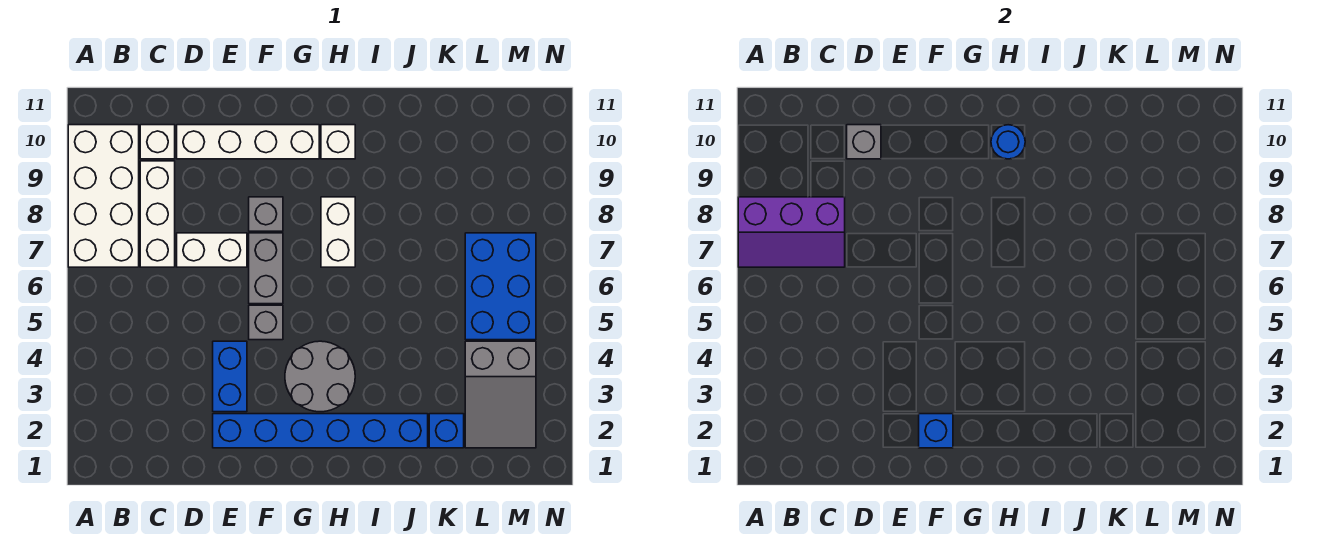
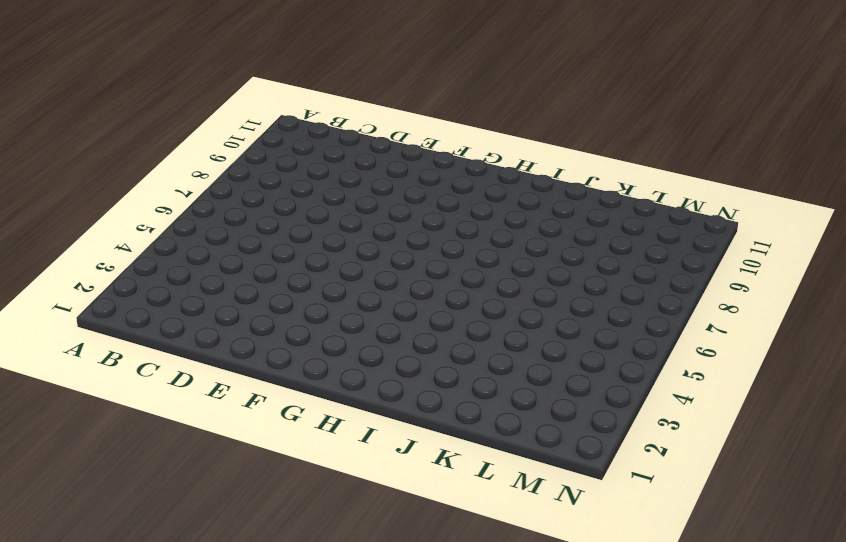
none -> white 2x4 brick [68,125,139,267]
none -> white 1x3 brick [140,161,175,267]
none -> white 1x1 brick [140,125,175,159]

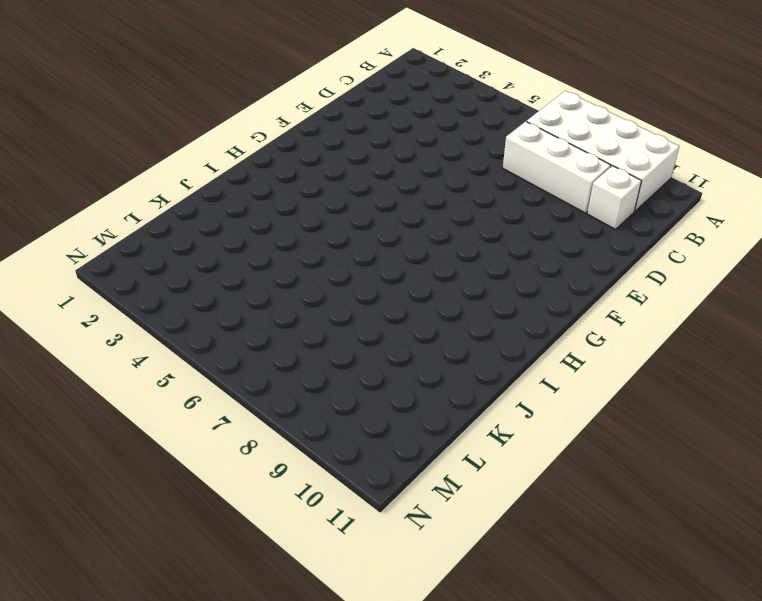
none -> white 1x2 brick [177,233,247,267]
none -> white 1x4 brick [177,125,319,159]
none -> blue 1x6 brick [213,414,428,448]

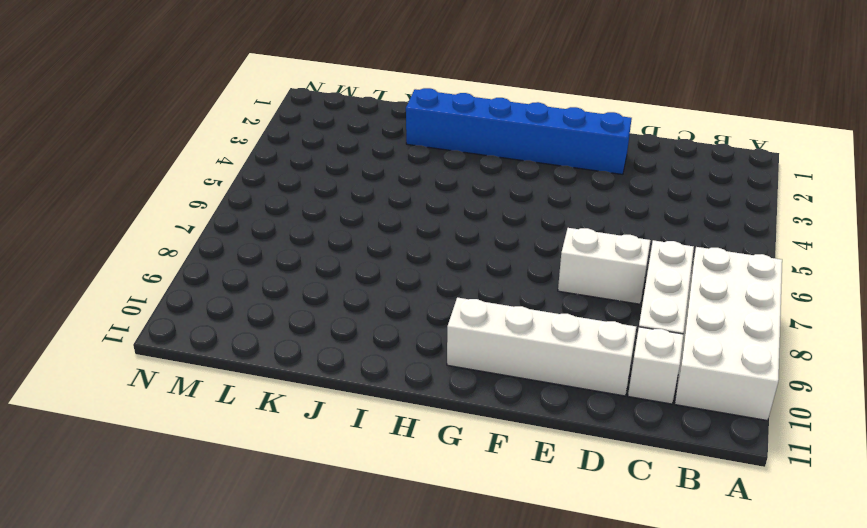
none -> blue 1x2 brick [213,341,247,412]
none -> grey 1x1 brick [249,305,283,340]
none -> grey 1x2 brick [249,233,283,304]

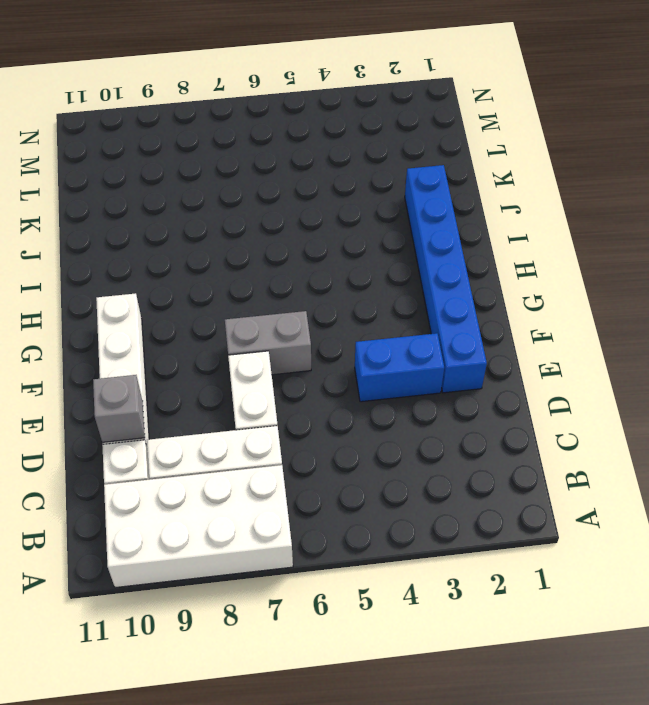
none -> grey 1x1 brick [249,305,283,340]
none -> grey 1x1 brick [249,197,283,231]
none -> grey 2x2 round brick [285,341,355,412]

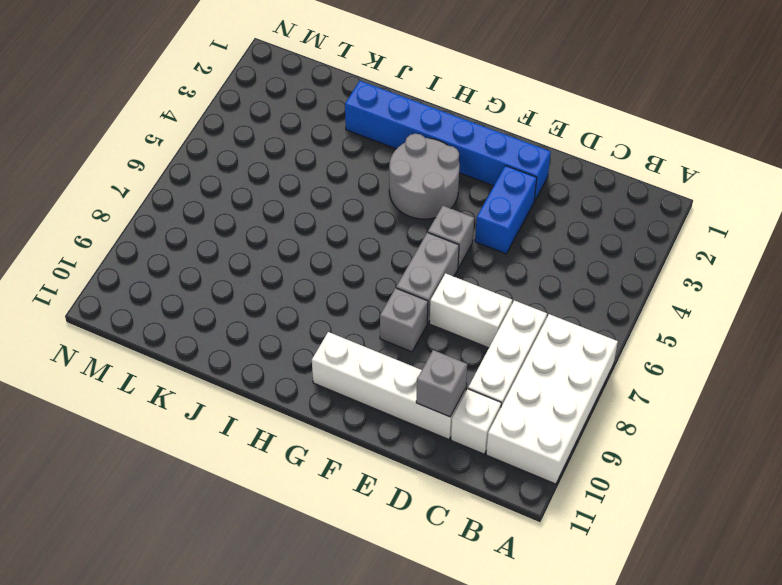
none -> white 1x2 brick [321,197,355,267]
none -> white 1x1 brick [321,125,355,159]
none -> blue 1x1 brick [429,414,464,448]

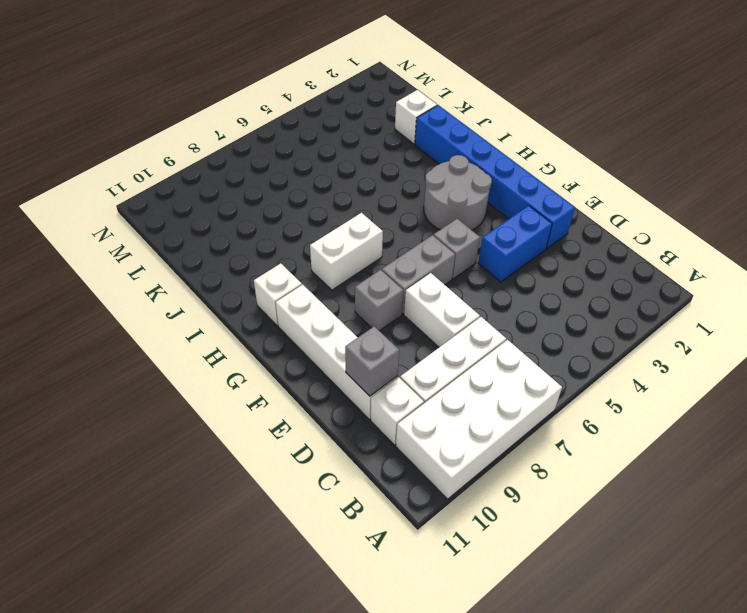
white 1x1 brick [395,90,437,144] -> blue 1x1 brick [429,414,464,448]
none -> grey 2x3 slope [465,341,536,448]
none -> blue 2x3 brick [465,233,536,340]
none -> purple 2x3 slope [738,197,845,267]

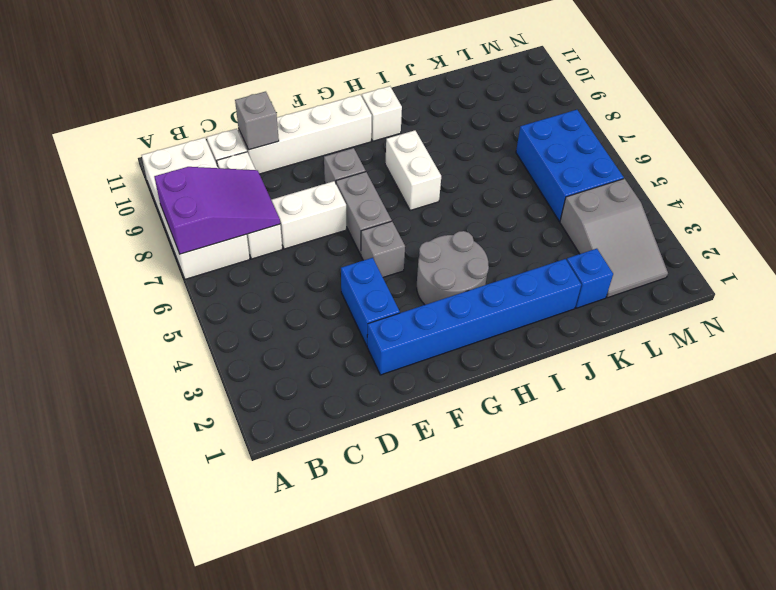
purple 2x3 slope [154,167,280,254] -> purple 2x3 slope turned to [738,197,845,267]
none -> blue 1x1 brick [919,414,953,448]
none -> blue 1x1 round brick [991,125,1025,159]

